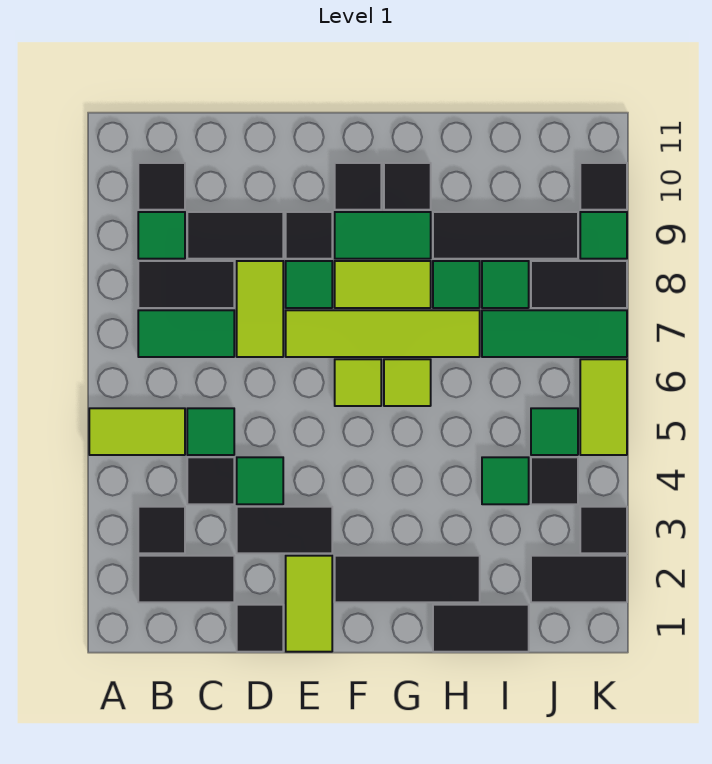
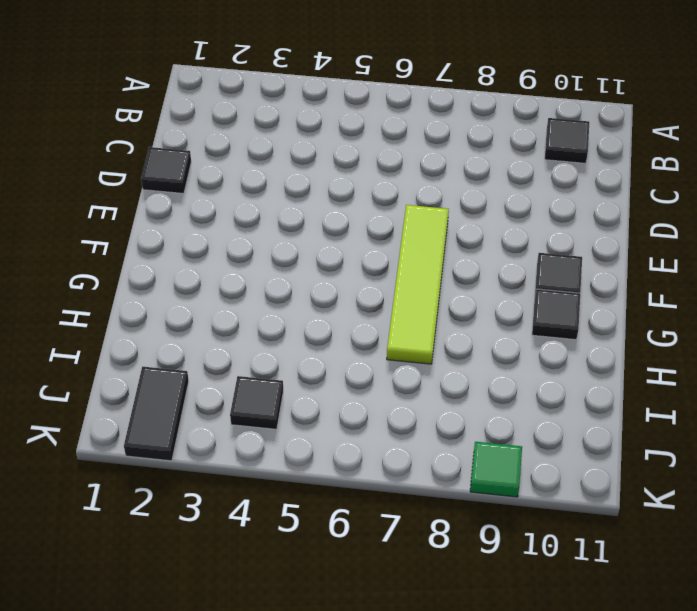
none -> lime 1x2 tile [89,408,185,455]
none -> black 1x2 tile [138,556,234,602]
none -> black 1x1 tile [138,507,185,553]
none -> green 1x2 tile [138,310,234,357]

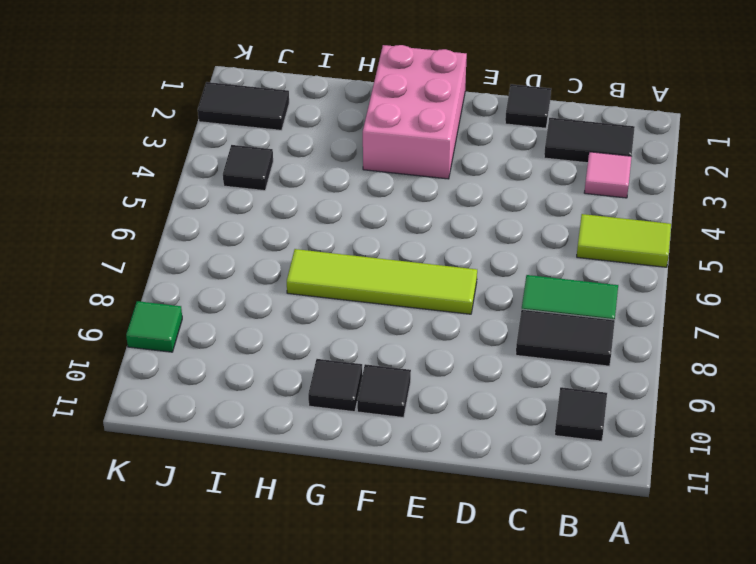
pink 1x1 tile [584,152,632,198] -> black 1x1 tile [138,507,185,553]
pink 2x3 brick [363,45,467,179] -> black 1x3 tile [335,556,480,602]
none -> green 1x1 tile [138,212,185,259]
none -> black 1x1 tile [187,457,234,504]
none -> green 1x1 tile [187,408,234,455]
none -> black 1x2 tile [187,212,283,259]

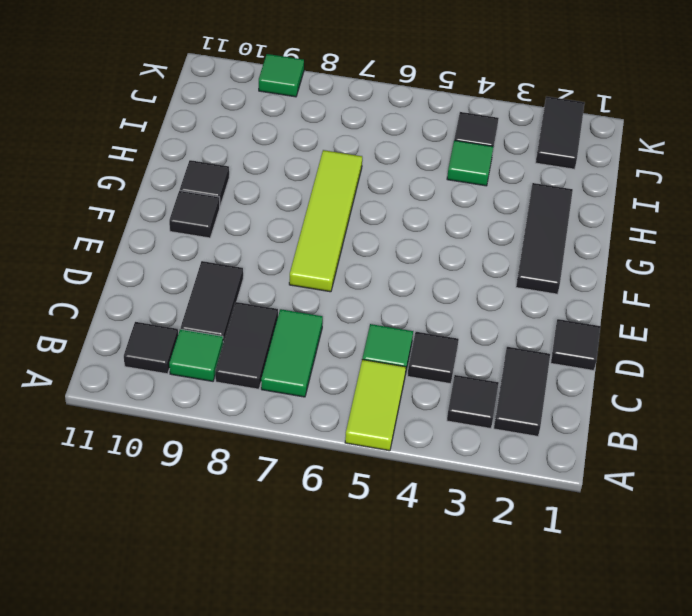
none -> black 1x2 tile [237,507,332,553]
none -> green 1x1 tile [237,457,283,504]
none -> lime 1x2 tile [237,261,283,357]
none -> lime 1x2 tile [286,556,332,652]

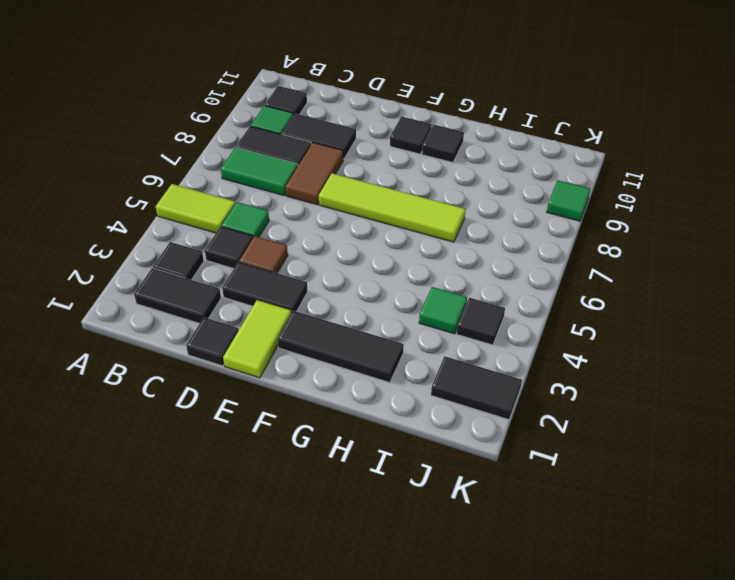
brown 1x1 tile [239,236,288,273] -> green 1x1 tile [237,457,283,504]
brown 1x2 tile [285,143,343,205] -> lime 1x2 tile [237,261,283,357]
none -> green 1x1 tile [286,261,332,308]
none -> black 1x1 tile [286,212,332,259]
none -> lime 1x1 tile [335,359,381,406]
none -> lime 1x2 tile [335,261,431,308]

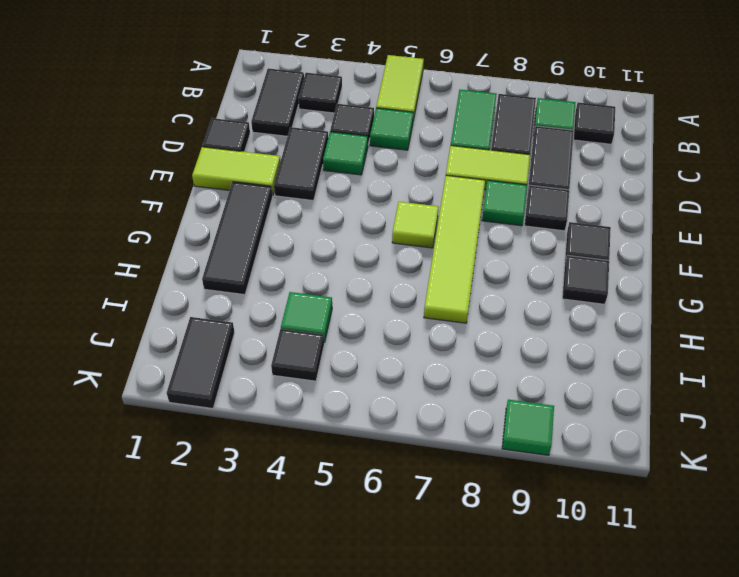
none -> lime 1x2 tile [335,261,431,308]
none -> green 1x2 tile [335,212,431,259]
none -> lime 1x1 tile [384,359,431,406]
none -> black 1x2 tile [433,605,529,652]

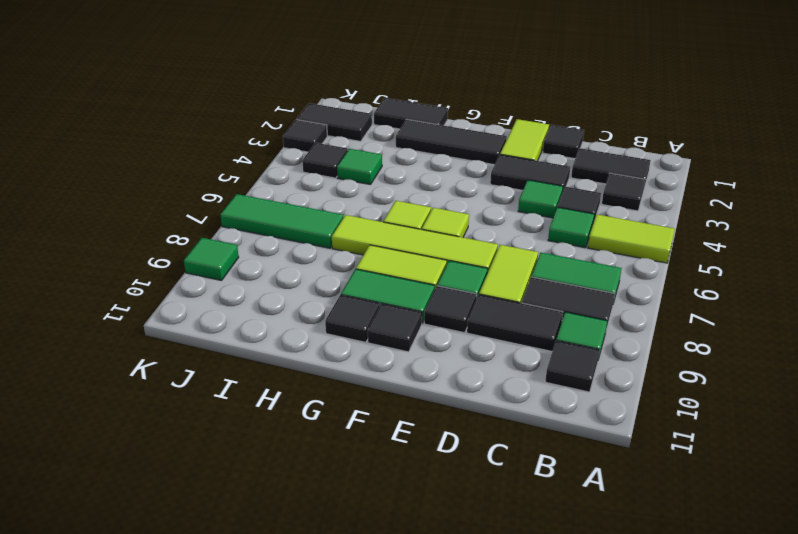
none -> green 1x1 tile [433,261,480,308]
none -> black 1x3 tile [433,212,578,259]
none -> green 1x1 tile [482,261,529,308]
none -> green 1x1 tile [531,408,578,455]

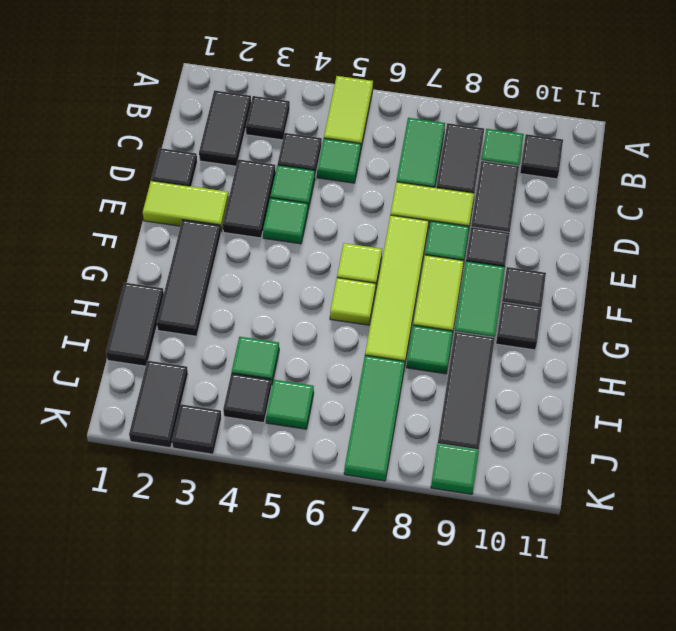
green 1x1 tile [263,198,308,244] -> green 1x1 tile moved to [482,261,529,308]
none -> black 1x2 tile [531,261,627,308]
none -> lime 1x2 tile [580,359,627,455]
none -> black 1x1 tile [580,163,627,210]

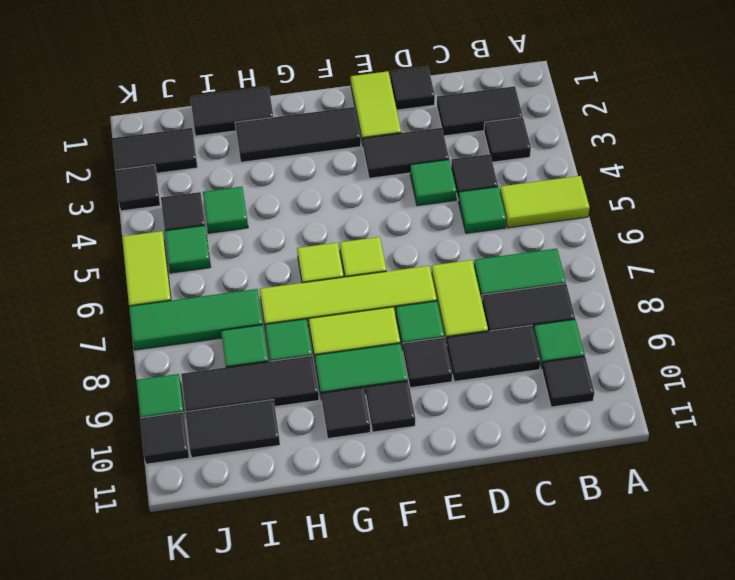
black 1x2 tile [186,400,280,458] -> black 1x2 tile moved to [531,261,627,308]

